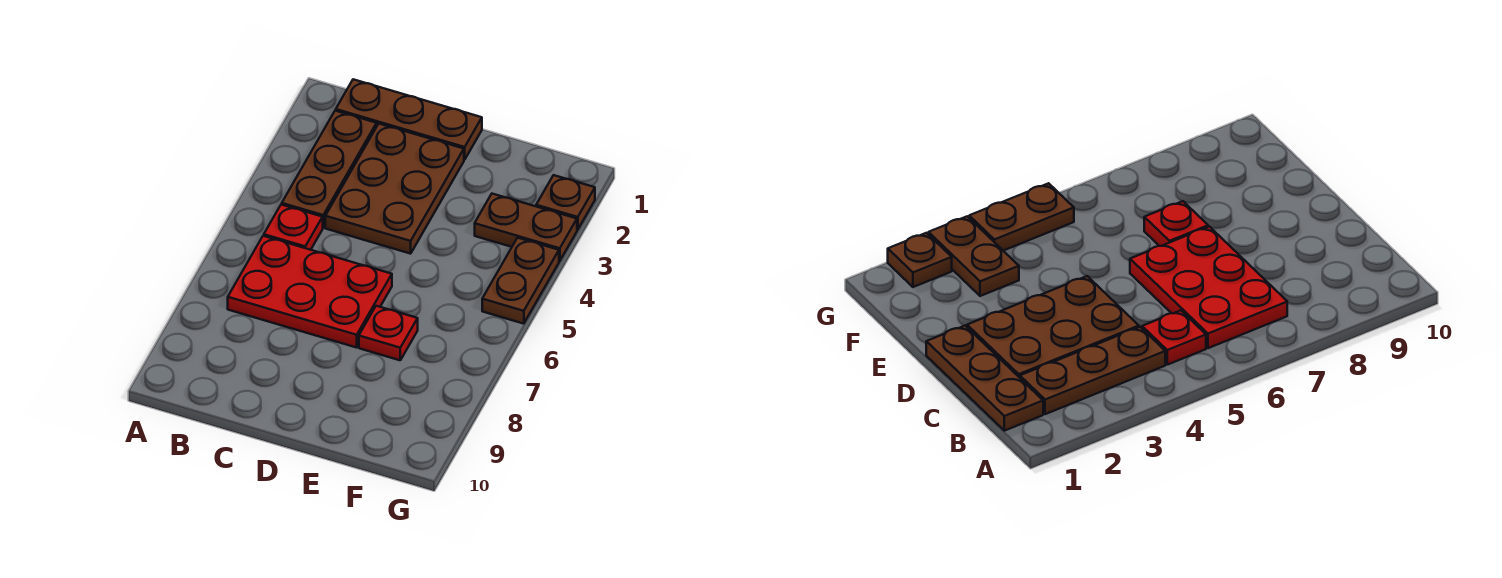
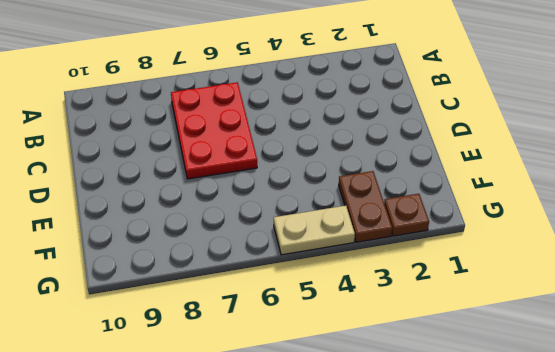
tan 1x2 plate [274,206,355,255] -> brown 1x2 plate [482,238,559,324]
none -> brown 1x3 plate [336,79,482,160]
none -> brown 1x3 plate [282,111,377,228]

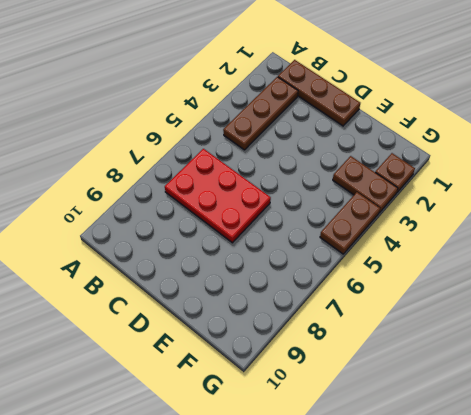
none -> red 1x1 plate [264,205,323,250]
none -> brown 2x3 plate [325,124,464,254]

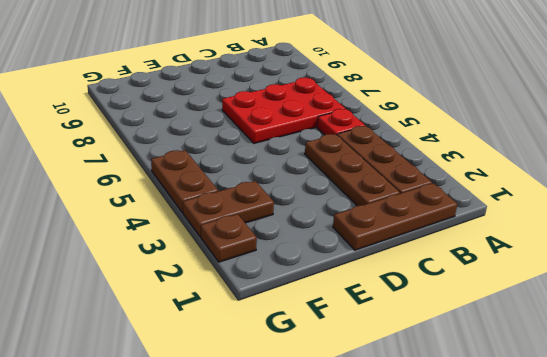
brown 1x3 plate [305,134,400,206] -> brown 2x3 plate [325,124,464,254]
none -> red 1x1 plate [359,306,418,360]

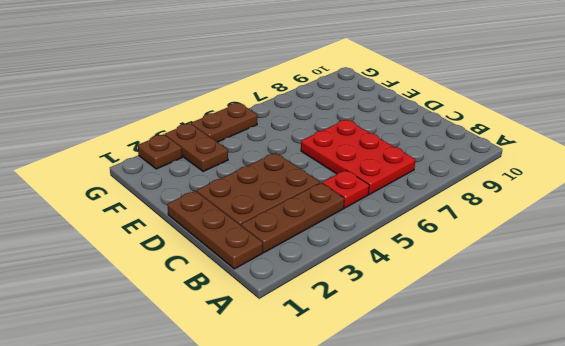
none -> red 1x1 plate [359,306,418,360]

